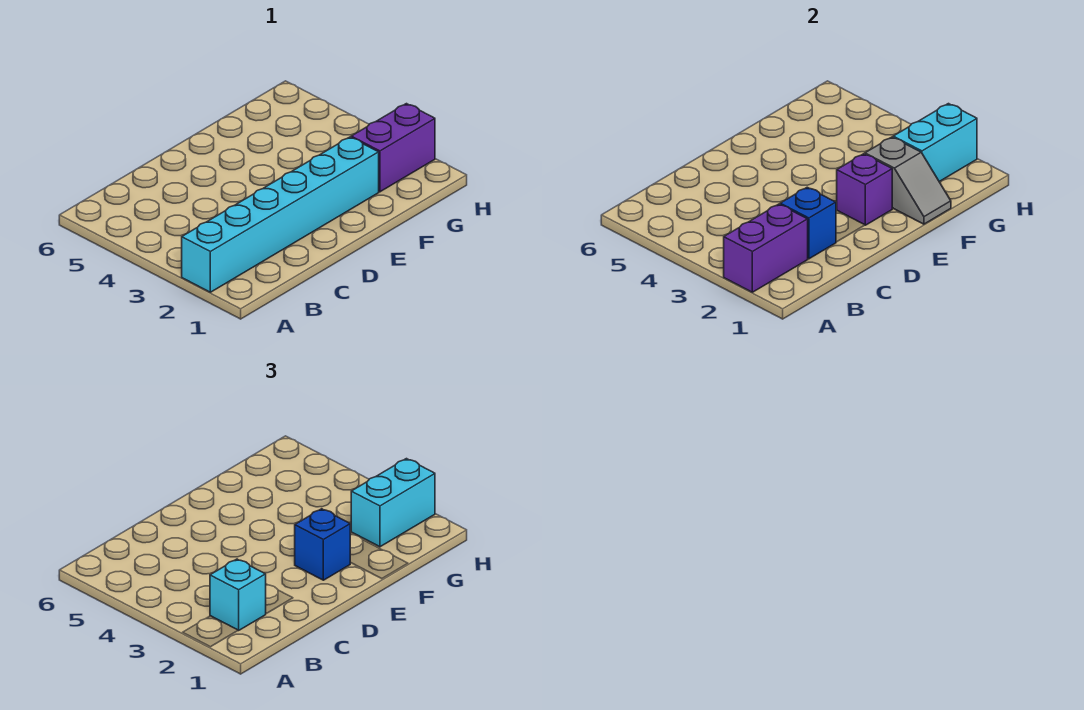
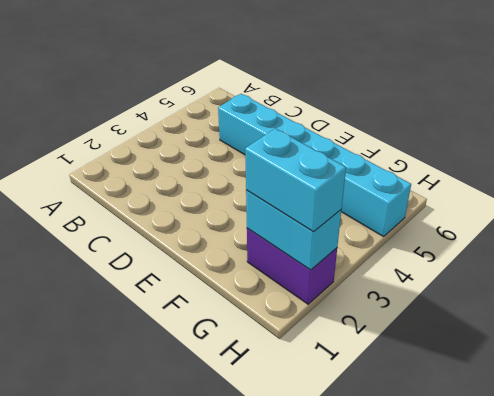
cyan 1x6 brick [218,94,411,237] -> cyan 1x6 brick moved to [182,137,379,292]
none -> purple 1x2 brick [724,204,808,292]
none -> blue 1x1 brick [780,187,836,259]

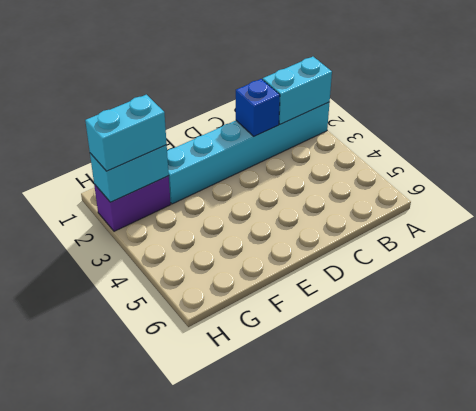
cyan 1x2 brick [263,57,332,124] -> purple 1x2 brick [724,204,808,292]
none -> purple 1x1 brick [837,154,892,225]
none -> grey 1x2 slope [865,137,951,224]

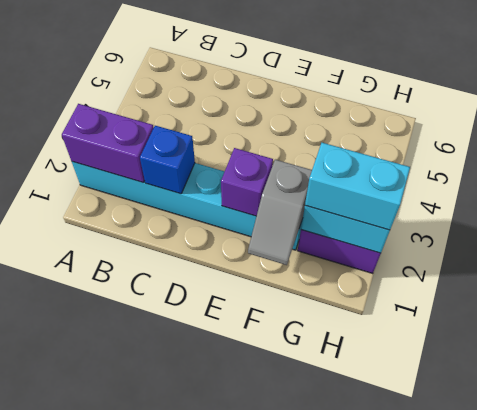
none -> cyan 1x1 brick [210,559,266,630]
none -> blue 1x1 brick [295,509,351,580]

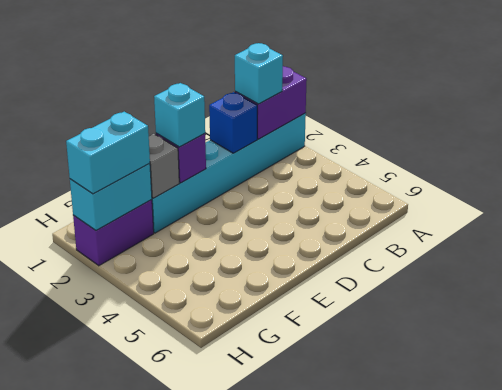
cyan 1x1 brick [154,83,205,147] -> blue 1x1 brick [295,509,351,580]

